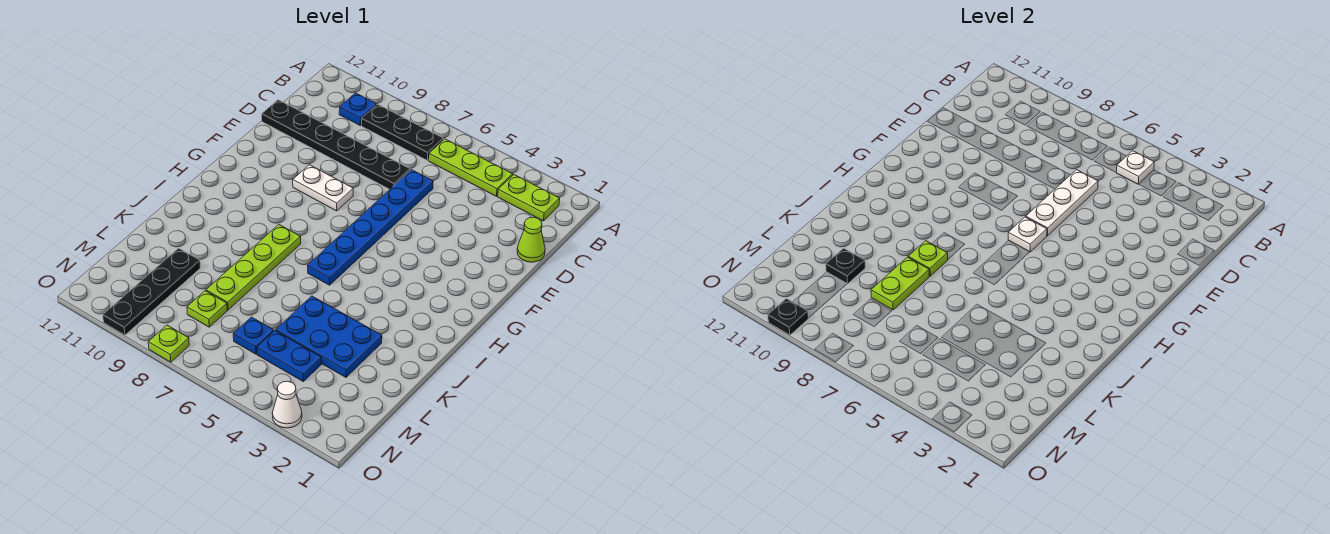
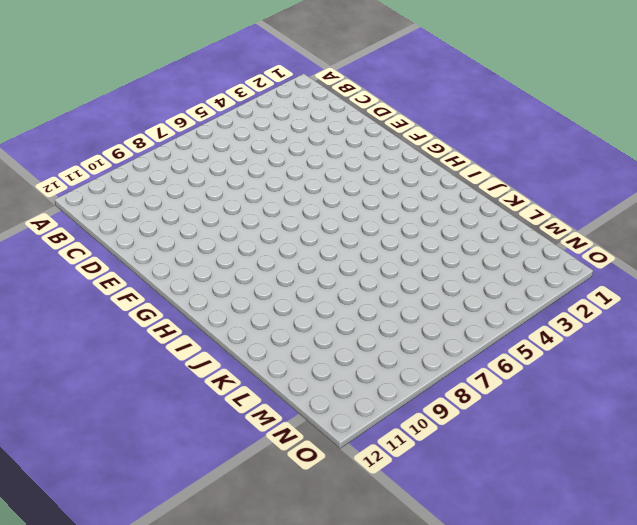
none -> lime 1x2 plate [498,175,560,221]
none -> lime 1x3 plate [429,139,513,196]
none -> black 1x3 plate [361,104,444,160]

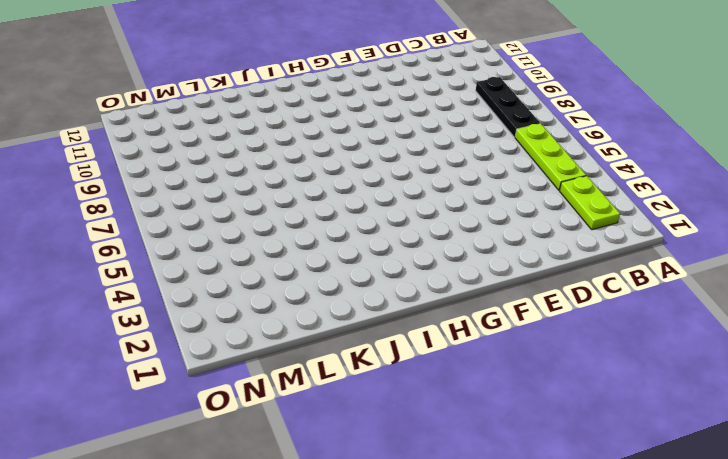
none -> blue 1x1 plate [339,93,376,125]
none -> lime 1x1 cone [517,217,545,262]
none -> blue 1x6 plate [308,170,433,285]

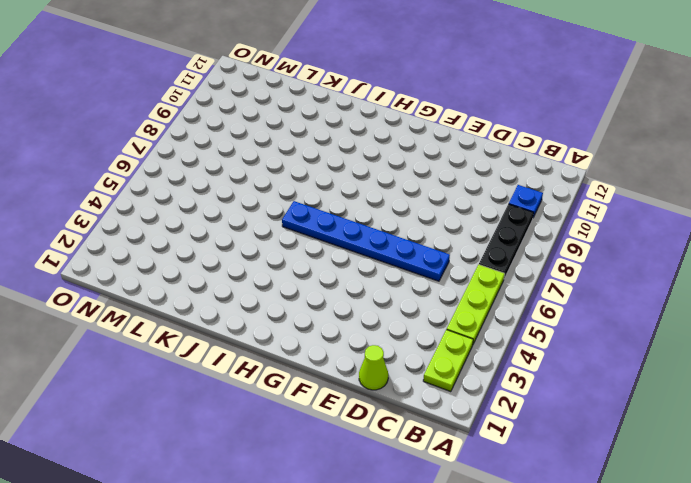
none -> black 1x6 plate [262,100,410,189]
none -> white 1x2 plate [293,165,353,211]
none -> lime 1x4 plate [206,225,301,310]

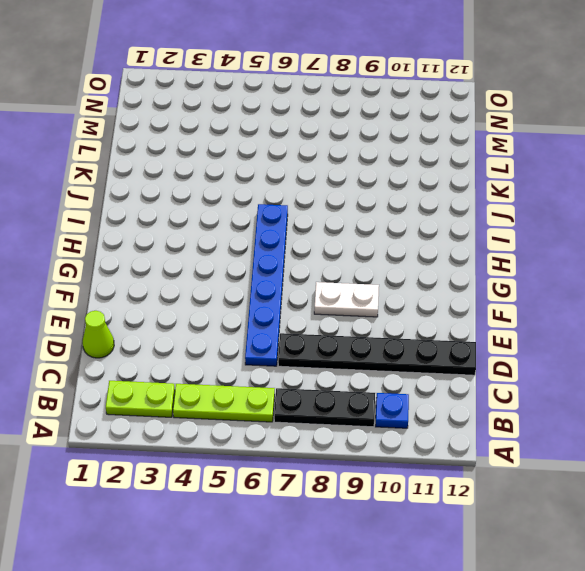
none -> lime 1x4 plate [206,225,301,310]
none -> blue 2x3 plate [276,296,382,377]
none -> black 1x4 plate [103,248,200,335]

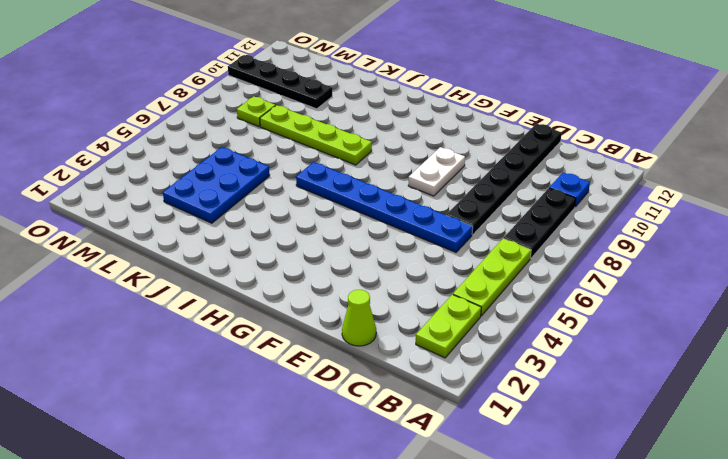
none -> blue 1x2 plate [257,331,321,381]
none -> blue 1x1 plate [233,317,274,354]
none -> white 1x1 cone [272,381,302,428]

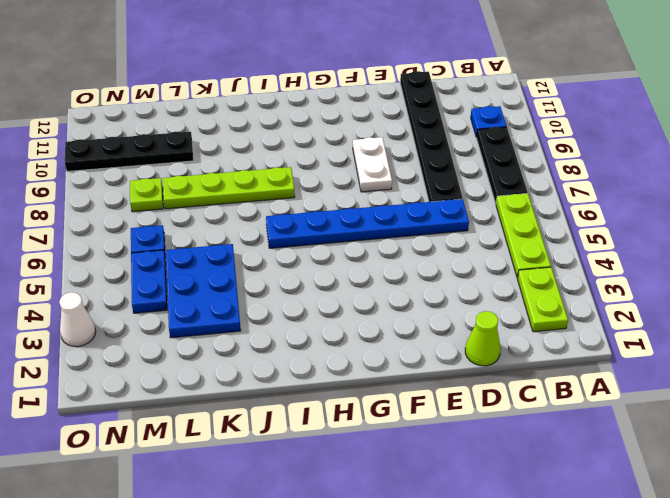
none -> lime 1x1 plate [148,325,189,362]
none -> white 1x1 plate [1116,151,1154,184]
none -> white 1x3 plate [1026,170,1098,236]

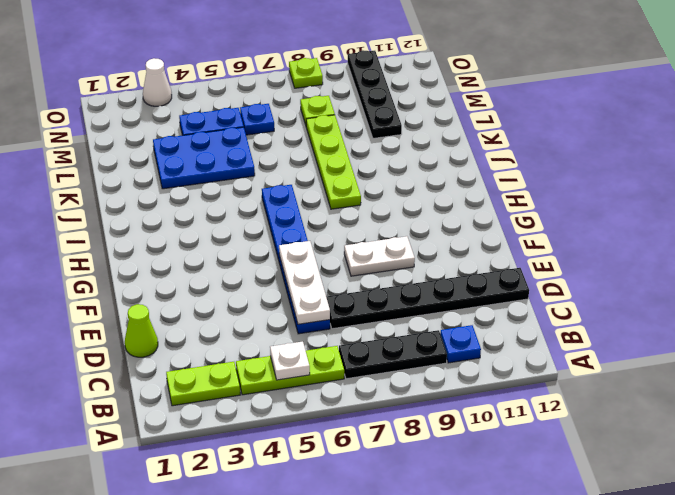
none -> white 1x1 plate [1008,217,1047,252]
none -> lime 1x1 plate [908,241,948,276]
none -> lime 1x2 plate [871,257,929,310]

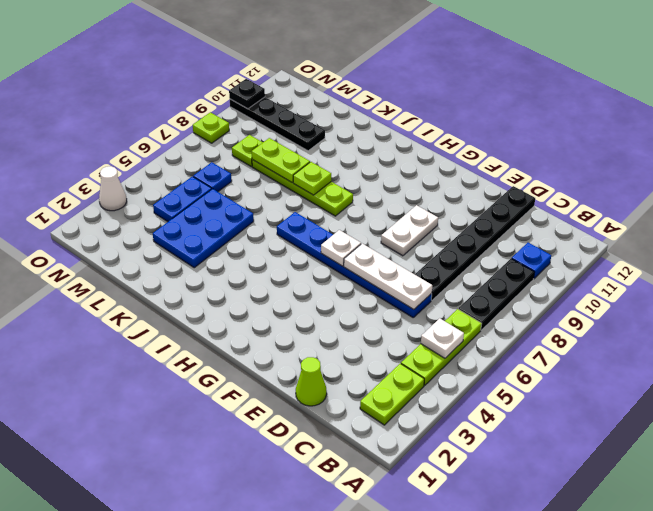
none -> black 1x1 plate [826,248,865,284]

